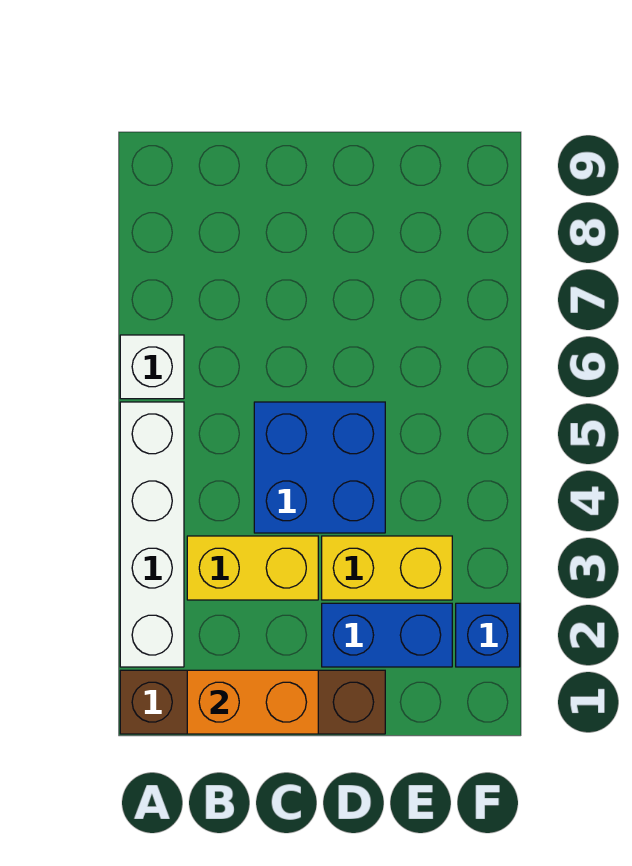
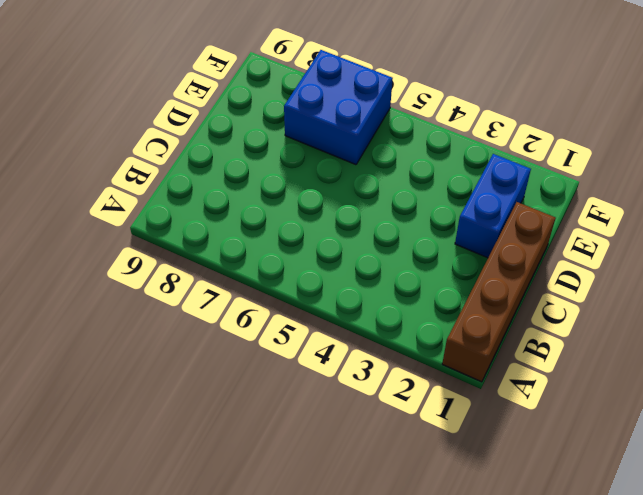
blue 2x2 brick [284,50,393,165] -> blue 2x2 brick moved to [254,402,385,533]
none -> white 1x4 brick [120,402,184,667]
none -> white 1x1 brick [120,335,184,399]

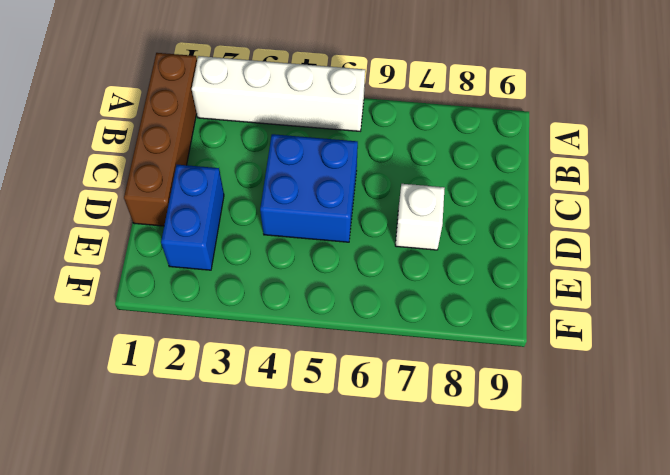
white 1x1 brick [395,184,445,250] -> white 1x1 brick moved to [120,335,184,399]
none -> yellow 1x2 brick [187,536,318,600]
none -> yellow 1x2 brick [322,536,452,600]

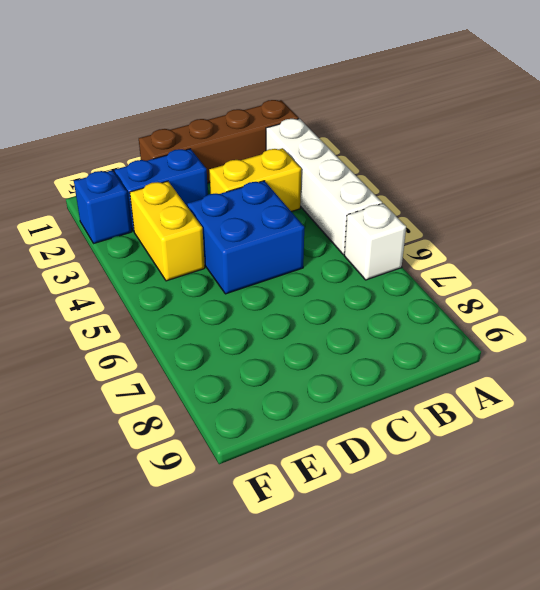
yellow 1x2 brick [130,181,205,281] -> yellow 1x2 brick turned to [322,536,452,600]
none -> orange 1x2 brick [187,670,318,734]

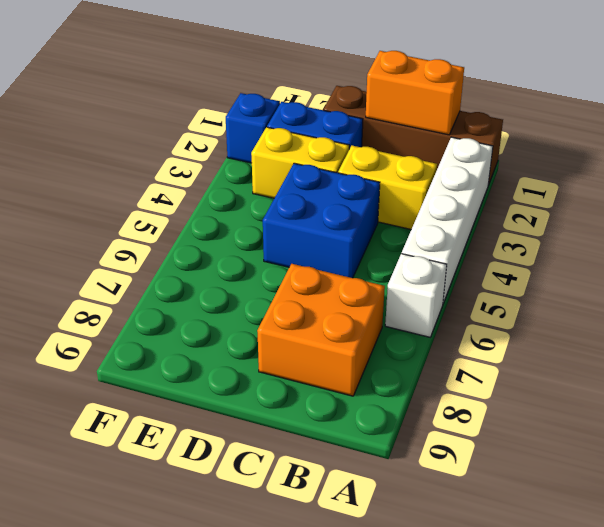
orange 2x2 brick [257,264,385,396] -> none

